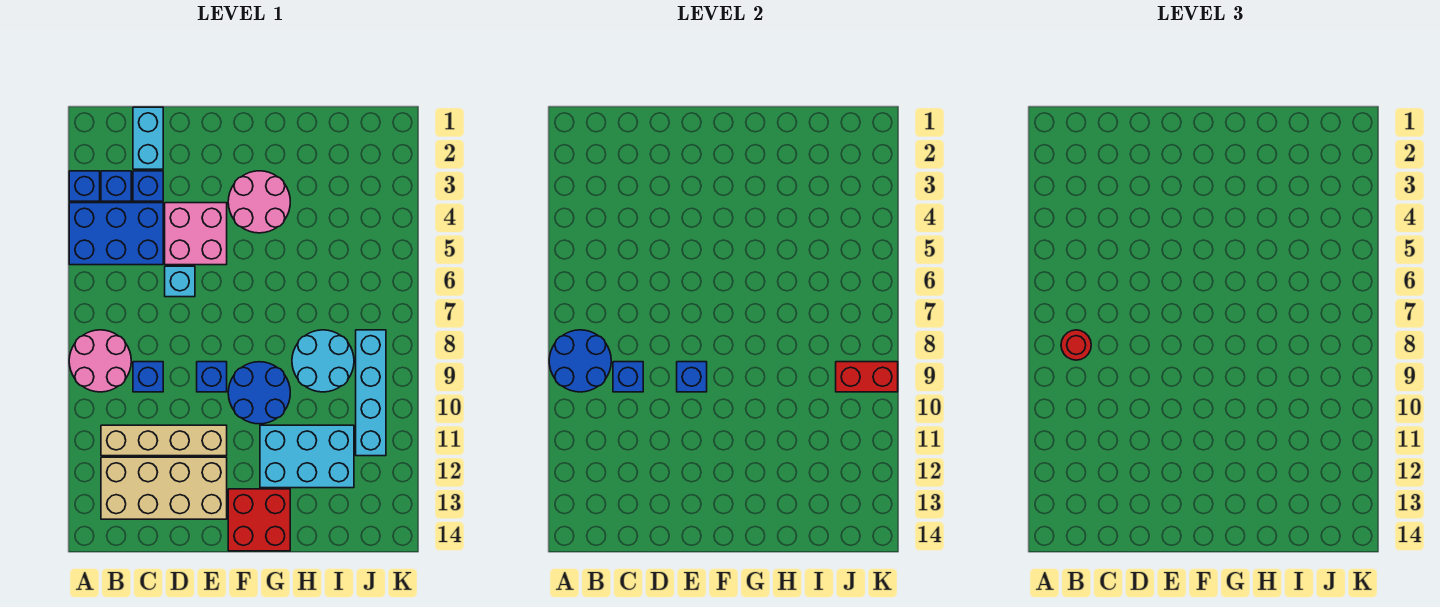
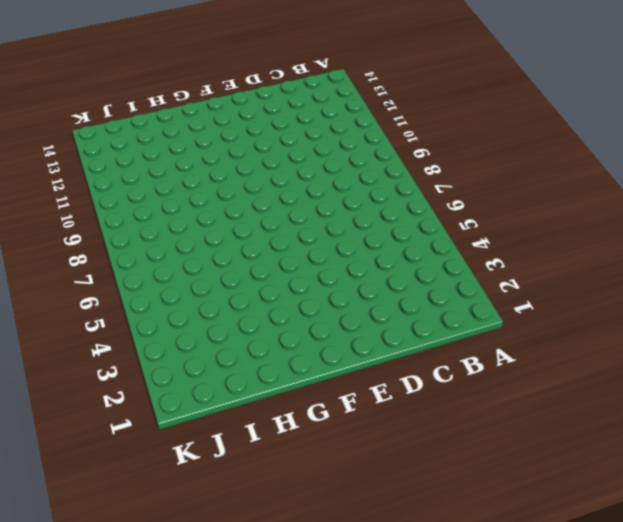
none -> blue 1x1 brick [69,171,100,201]
none -> blue 2x3 brick [69,203,163,265]
none -> pink 2x2 round brick [69,330,131,392]

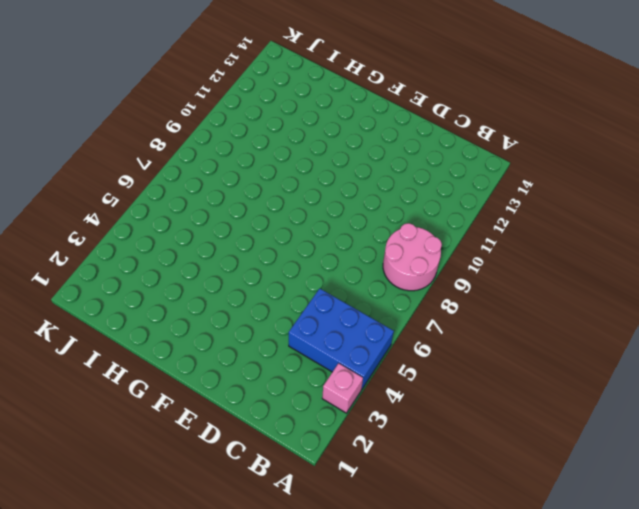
pink 1x1 brick [322,363,363,413] -> blue 1x1 brick [69,171,100,201]
none -> blue 1x1 brick [101,171,131,201]
none -> tan 1x4 brick [101,425,227,456]
none -> tan 2x4 brick [101,457,227,519]

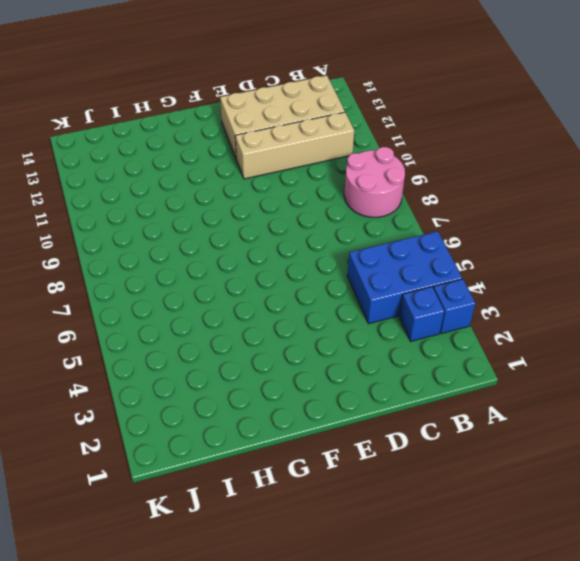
none -> cyan 1x2 brick [133,107,163,169]
none -> blue 1x1 brick [133,171,163,201]
none -> blue 1x1 brick [133,362,163,392]

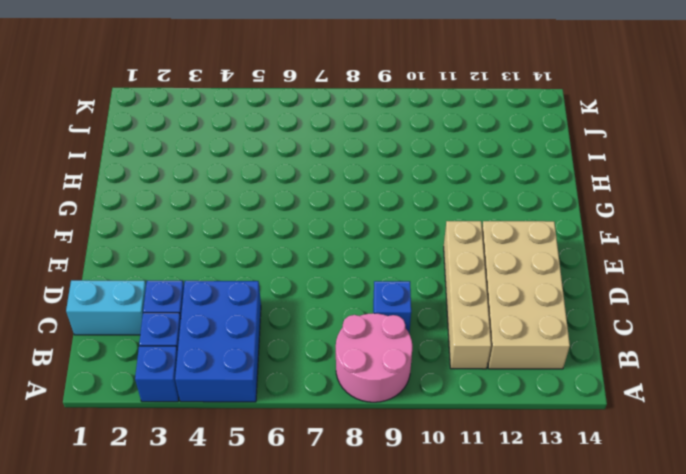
none -> pink 2x2 brick [165,203,227,265]
none -> cyan 1x1 brick [165,266,195,297]
none -> blue 1x1 brick [197,362,227,392]

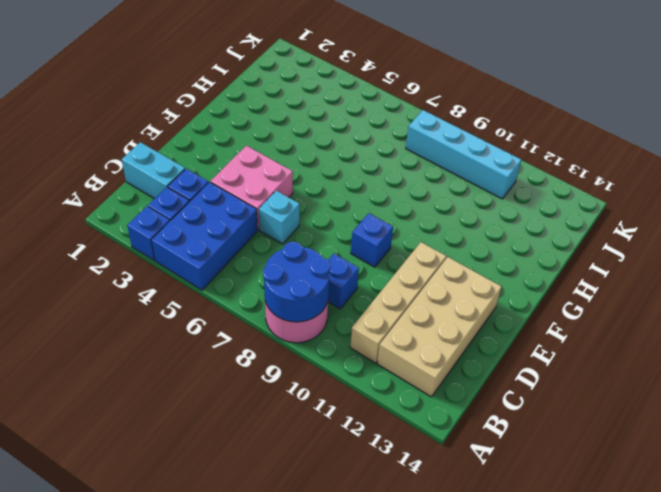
none -> pink 2x2 round brick [228,171,290,233]
none -> blue 2x2 round brick [228,362,290,424]
none -> red 2x2 brick [228,489,290,551]

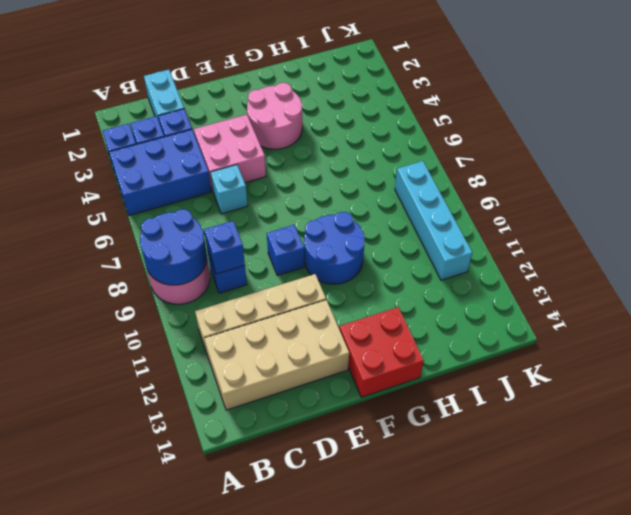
none -> cyan 2x3 brick [260,425,354,488]
none -> cyan 2x2 round brick [292,330,354,392]
none -> blue 1x1 brick [677,362,707,392]

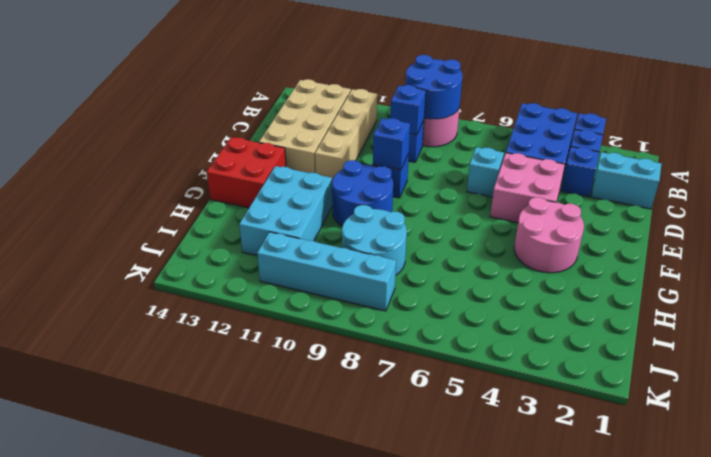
none -> red 1x2 brick [836,362,898,392]
none -> red 1x1 round brick [1061,330,1091,360]

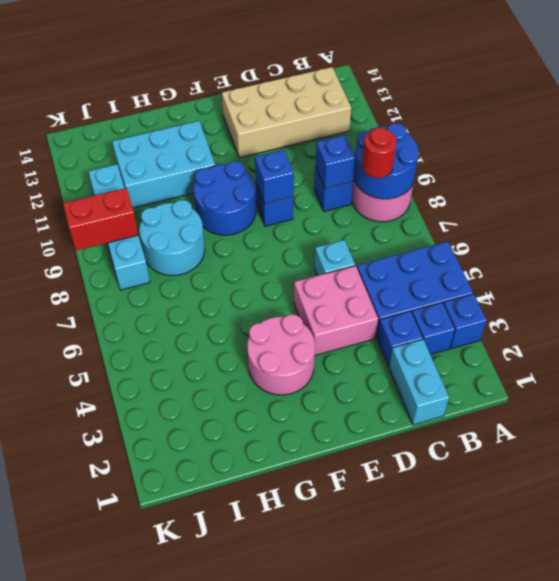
none -> tan 1x4 brick [101,425,227,456]
none -> red 2x2 brick [228,489,290,551]

